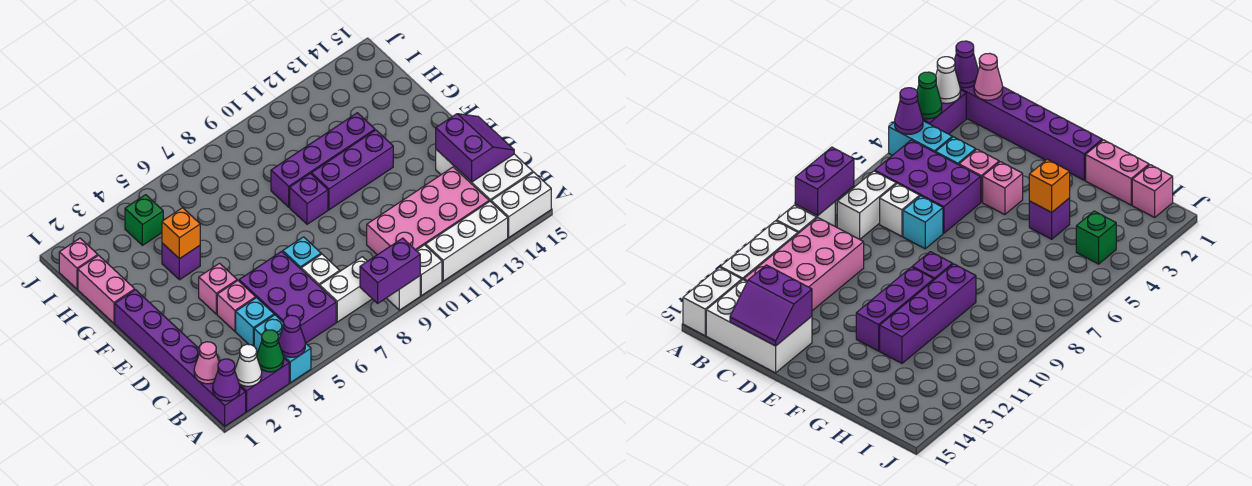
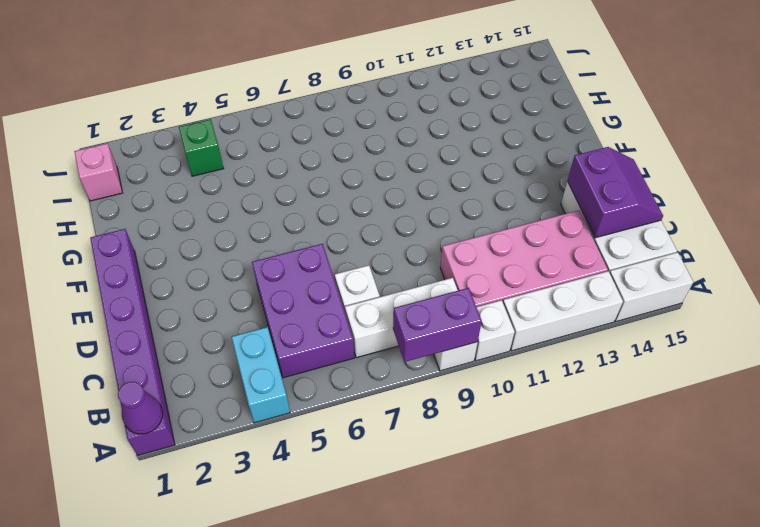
white 1x3 brick [345,278,458,358] -> white 1x2 brick [320,257,372,322]
none -> purple 1x2 brick [239,358,289,412]
none -> cyan 1x1 brick [236,298,274,346]
none -> pink 1x1 brick [217,281,256,331]
none -> cyan 1x1 brick [283,237,321,269]

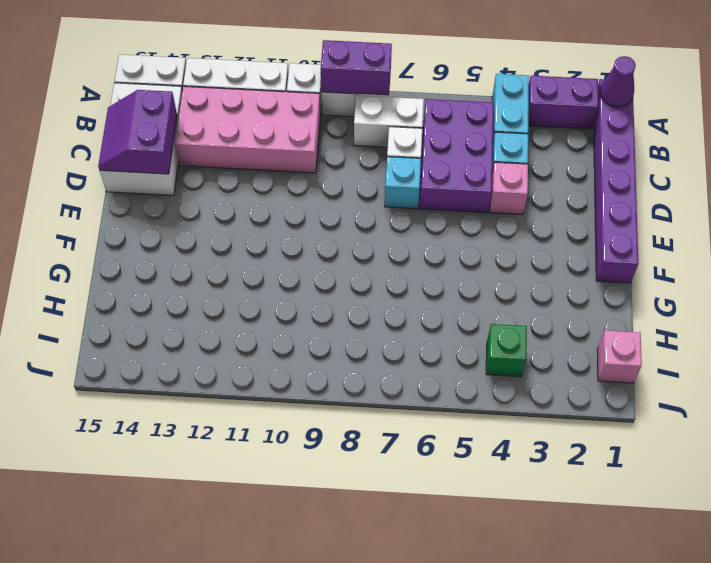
none -> pink 1x1 brick [199,263,237,314]
none -> purple 1x1 brick [290,174,328,224]
none -> purple 1x3 brick [311,130,393,210]
none -> pink 1x2 brick [78,255,135,323]

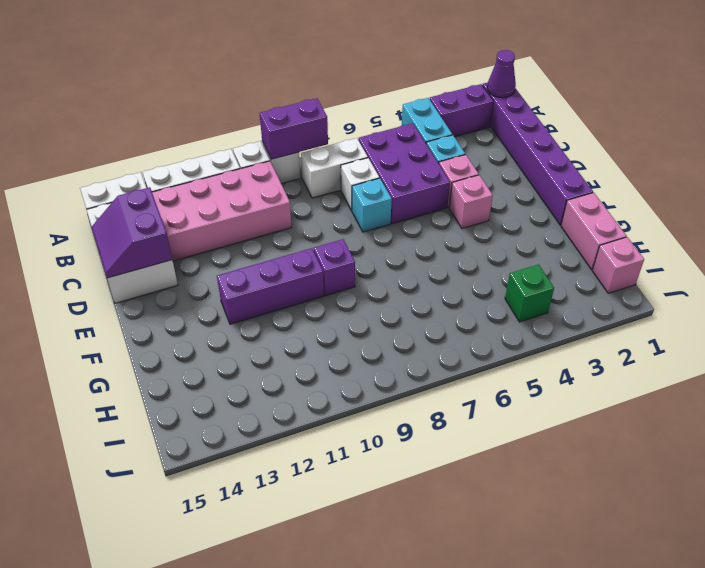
none -> purple 1x1 brick [162,243,200,280]
none -> purple 1x4 brick [271,113,375,207]
none -> white 1x1 cone [235,344,262,386]
none -> green 1x1 cone [257,330,284,372]

